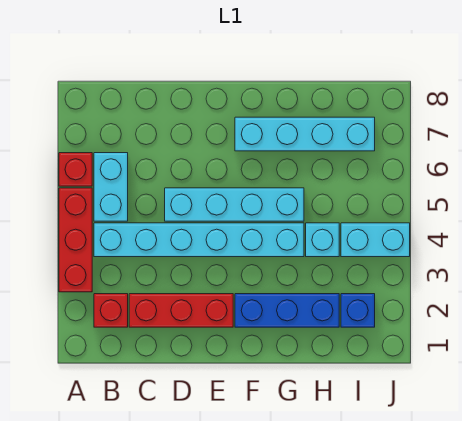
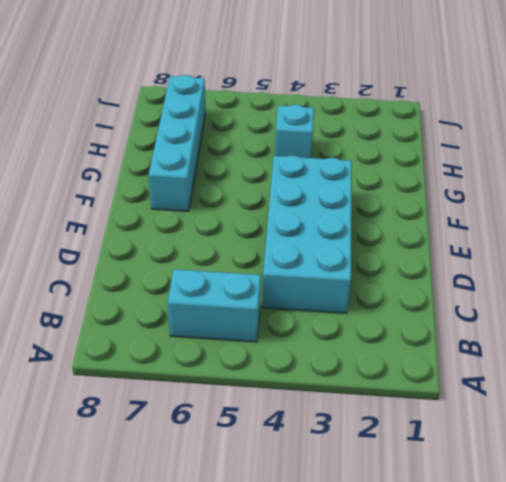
cyan 2x4 brick [262,155,352,313] -> cyan 1x6 brick [94,223,304,257]
none -> red 1x3 brick [59,188,92,292]
none -> red 1x1 brick [59,153,92,186]
none -> red 1x1 brick [94,294,128,327]

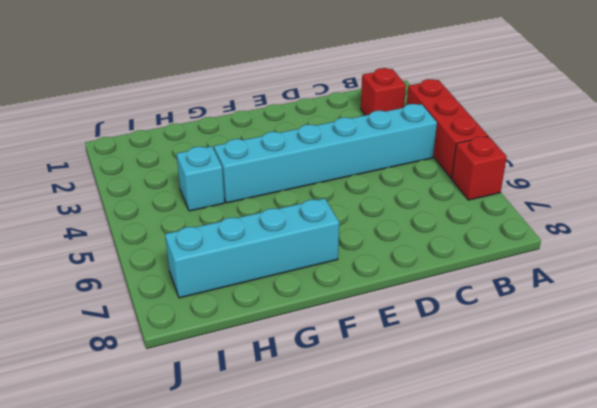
none -> cyan 1x2 brick [94,153,128,221]
none -> red 1x3 brick [129,294,233,327]
none -> cyan 1x4 brick [165,188,304,221]

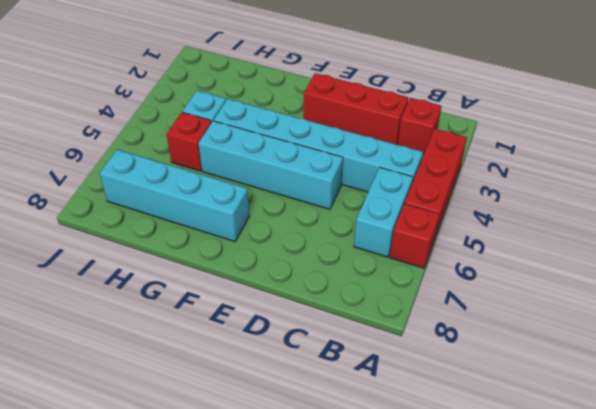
red 1x1 brick [167,112,212,171] -> none
none -> blue 1x3 brick [235,294,339,327]
none -> blue 1x1 brick [341,294,375,327]
none -> cyan 1x2 brick [341,223,410,257]

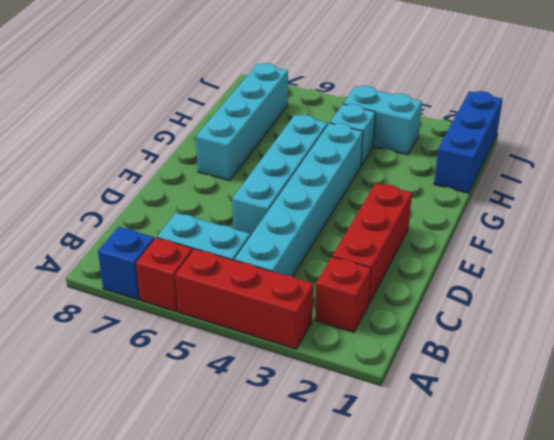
blue 1x1 brick [98,227,154,300] -> blue 1x1 brick moved to [341,294,375,327]
blue 1x3 brick [434,91,503,193] -> blue 1x3 brick moved to [235,294,339,327]
cyan 1x2 brick [343,86,422,155] -> cyan 1x2 brick turned to [341,223,410,257]

